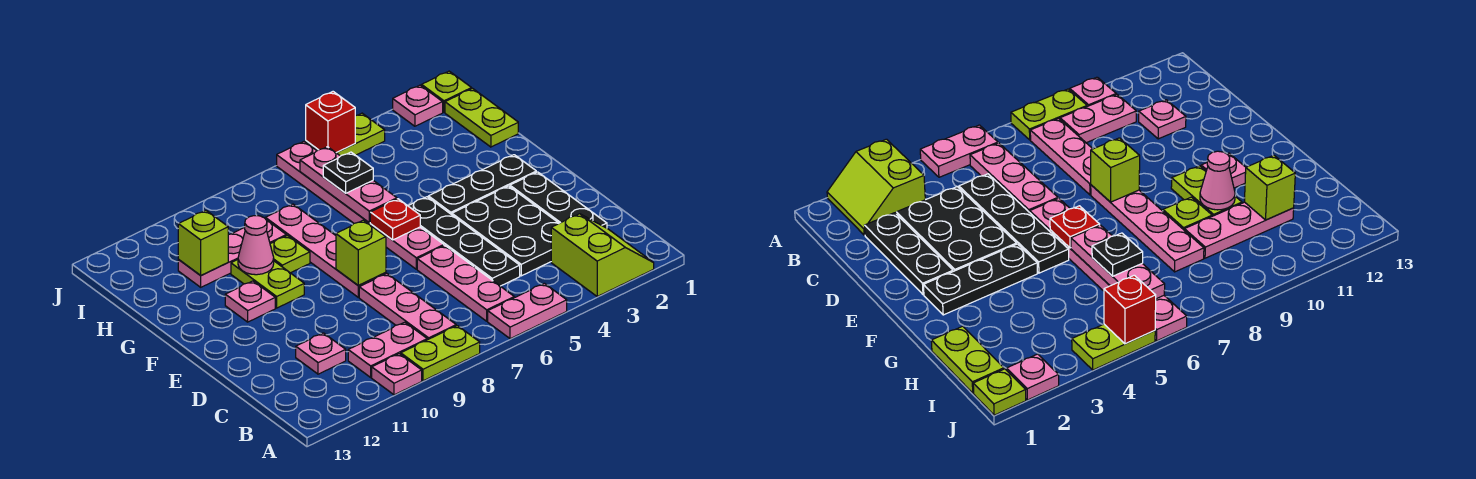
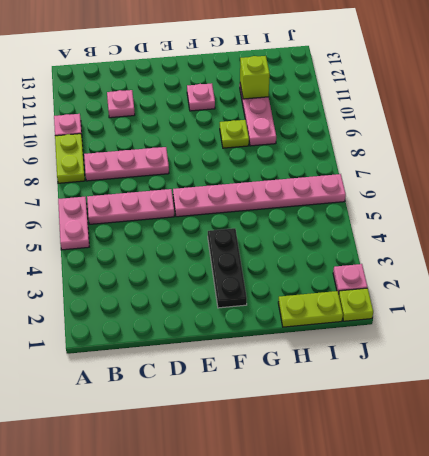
none -> lime 2x2 slope [551,214,654,296]
none -> pink 1x2 plate [348,322,427,377]
none -> black 1x3 plate [510,172,607,228]

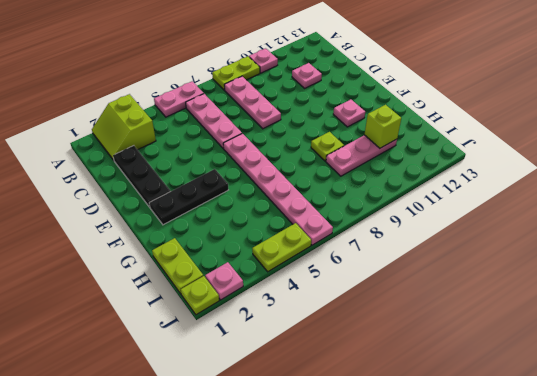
none -> pink 1x2 plate [348,322,427,377]
none -> black 2x3 plate [452,186,559,276]
none -> black 1x4 plate [409,197,520,286]

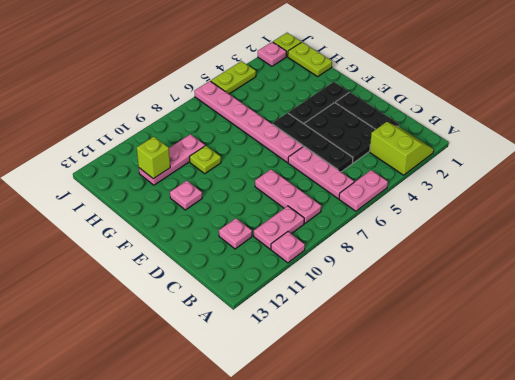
none -> lime 1x2 plate [401,326,480,381]
none -> pink 1x4 plate [265,204,386,297]
none -> lime 1x2 plate [231,260,304,308]

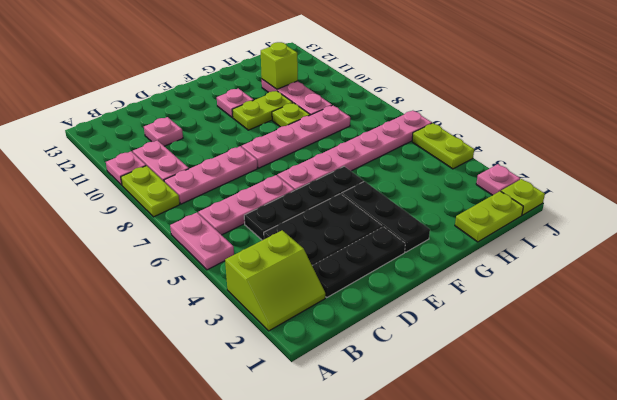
none -> lime 1x1 brick [336,220,386,285]
none -> red 1x1 plate [370,199,420,240]
none -> pink 1x3 plate [300,147,397,223]

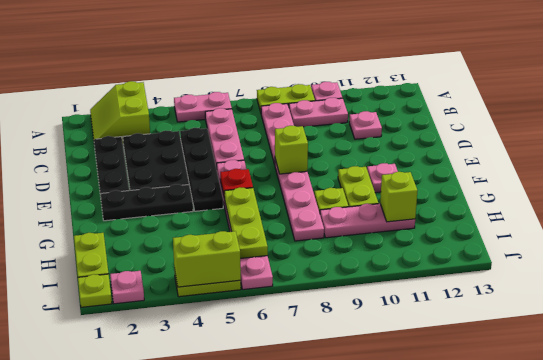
lime 1x3 plate [224,187,268,258] -> pink 1x3 plate [300,147,397,223]
lime 1x2 brick [173,231,241,287] -> red 1x1 brick [306,92,355,153]
none -> pink 1x1 cone [238,216,274,275]
none -> black 1x1 plate [323,152,373,193]

